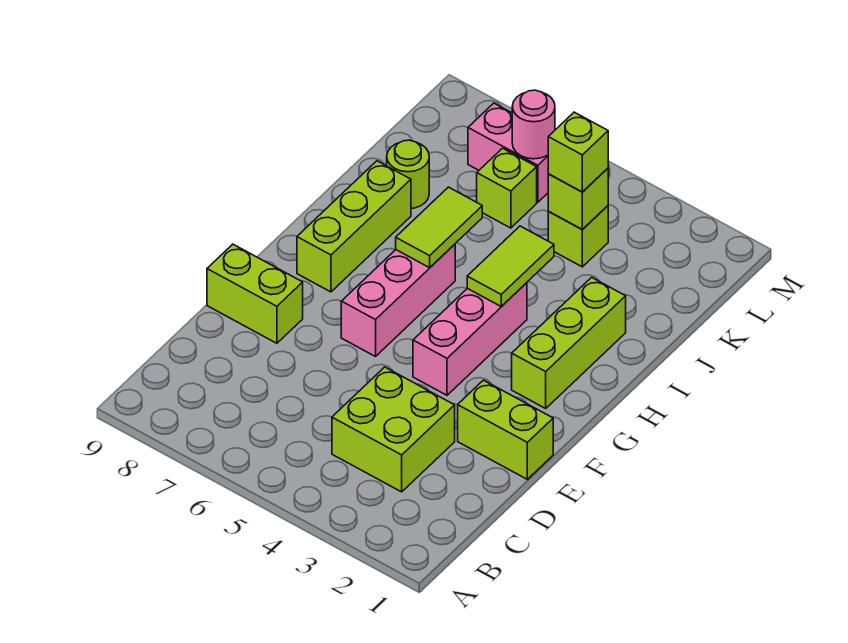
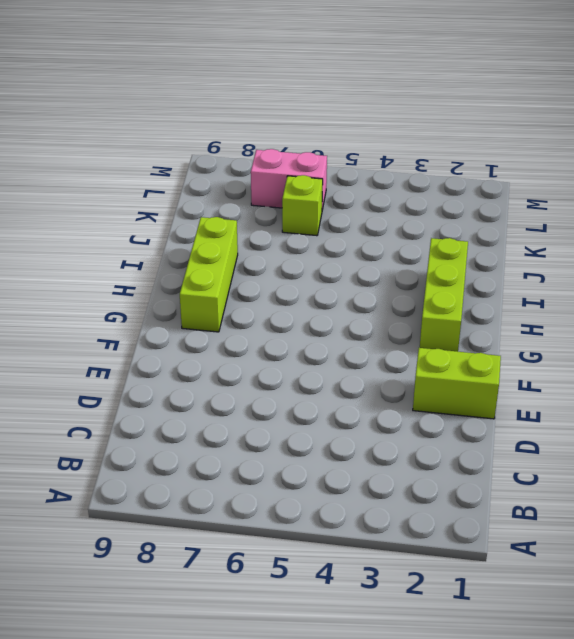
none -> lime 2x2 brick [332,367,455,492]
none -> lime 1x2 brick [207,244,303,343]
none -> pink 1x3 brick [413,283,527,395]

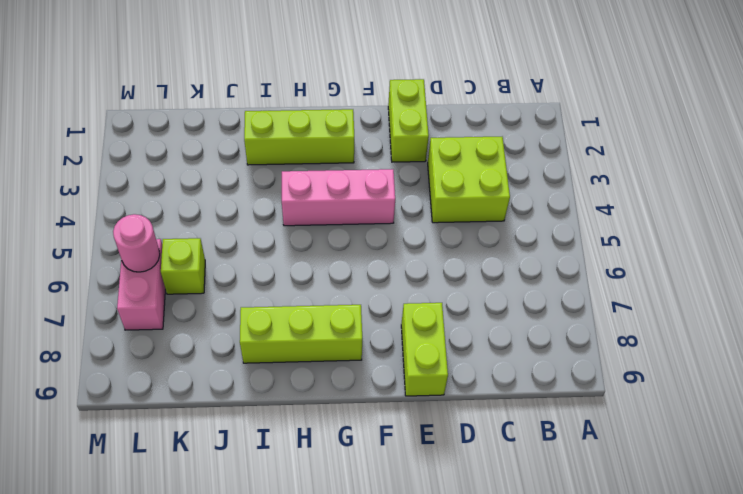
none -> pink 1x3 brick [341,244,455,357]
none -> lime 1x1 round brick [387,140,429,209]
none -> lime 1x1 brick [548,206,608,267]

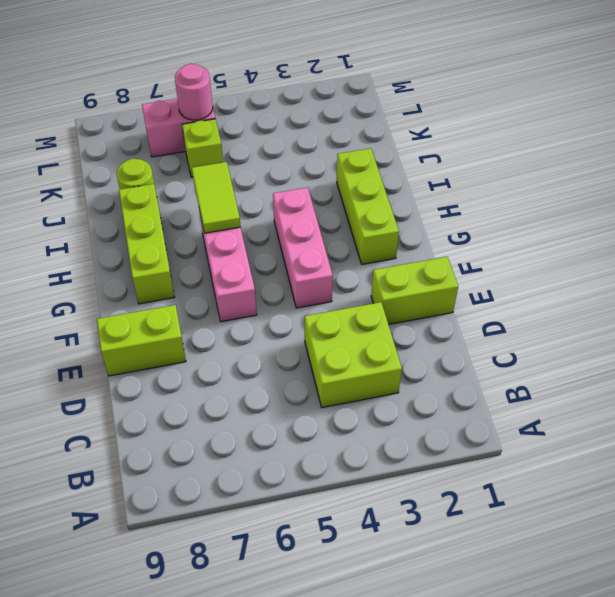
none -> lime 1x1 brick [548,206,608,267]
none -> lime 1x2 tile [467,226,554,306]
none -> lime 1x1 brick [548,168,608,229]

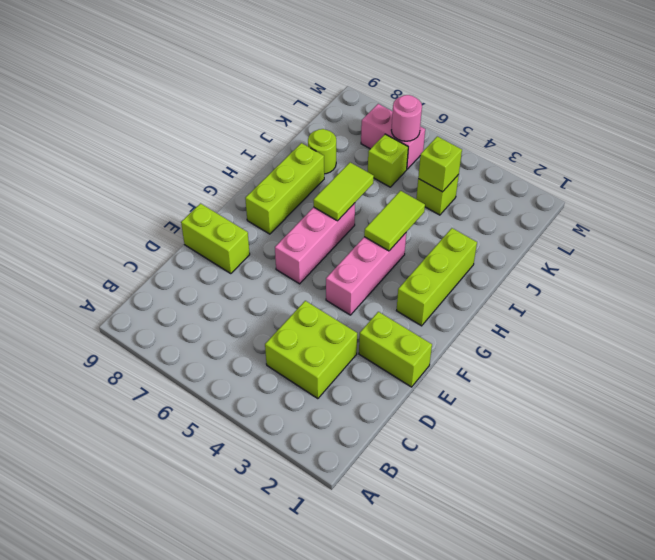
none -> lime 1x1 brick [548,112,608,192]

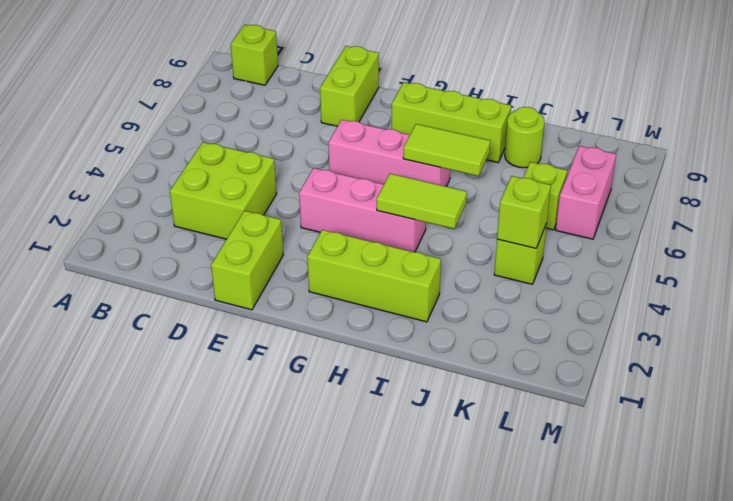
lime 1x1 brick [231,25,278,85] -> lime 1x1 brick moved to [548,112,608,192]
none -> pink 1x1 round brick [512,90,555,159]

